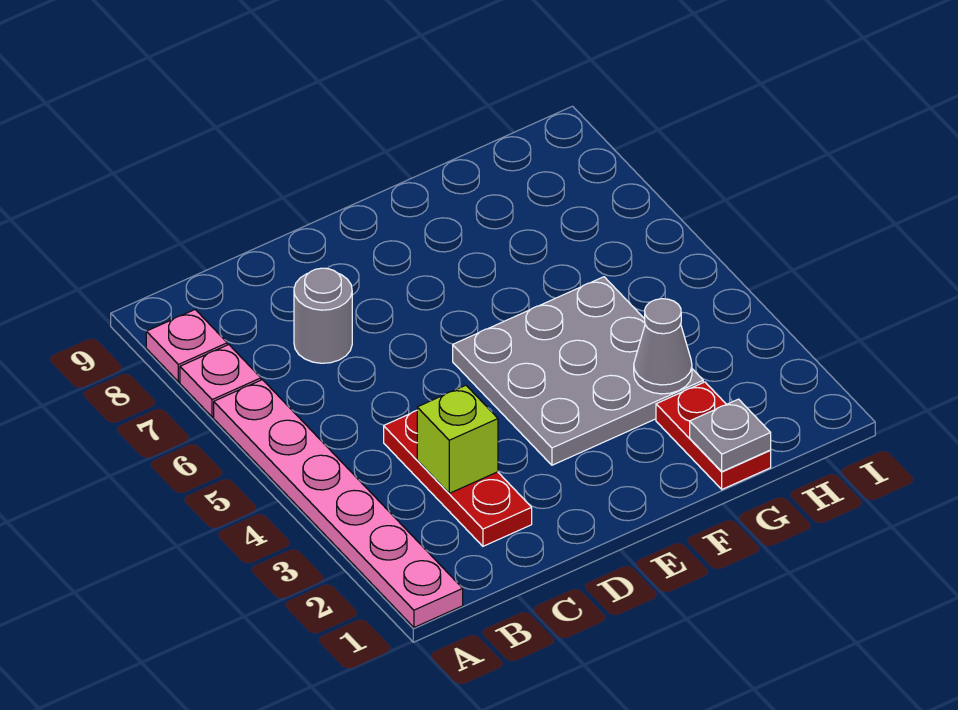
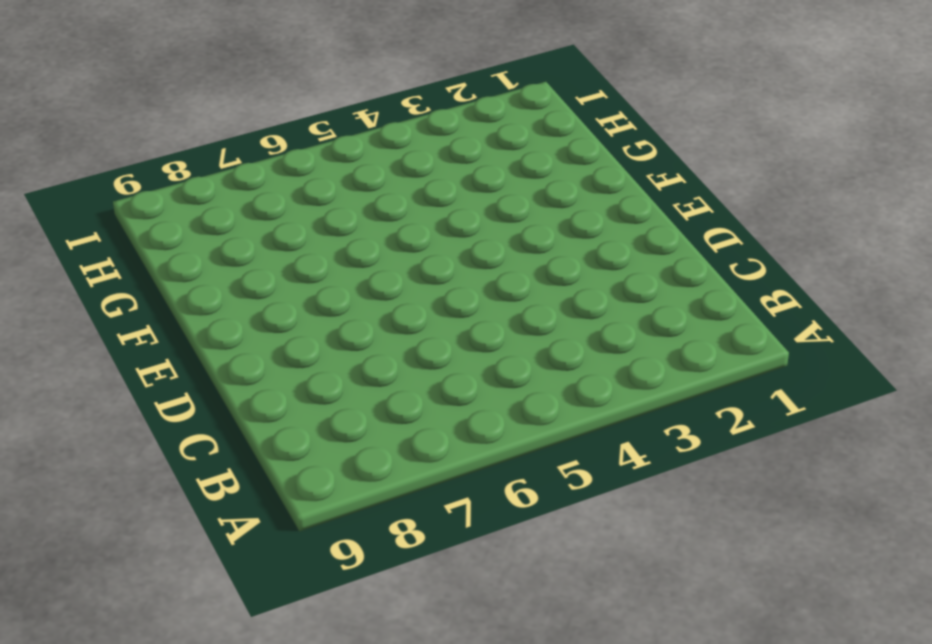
none -> pink 1x6 plate [214,380,463,627]
none -> pink 1x1 plate [180,345,261,417]

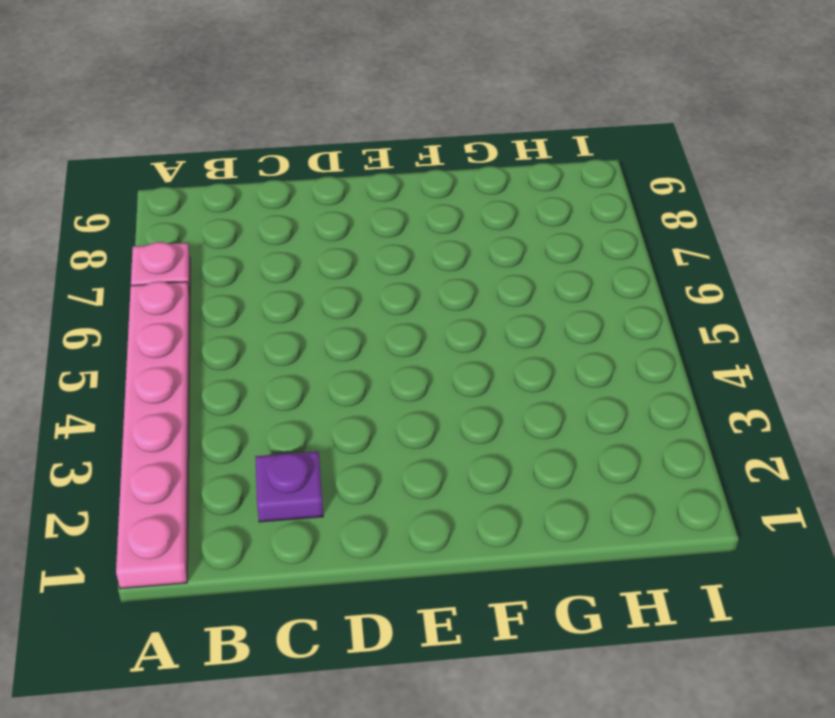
purple 1x1 plate [255,451,323,522] -> red 1x3 plate [384,410,532,546]
none -> pink 1x1 plate [146,310,227,382]
none -> grey 1x1 round brick [294,268,352,363]

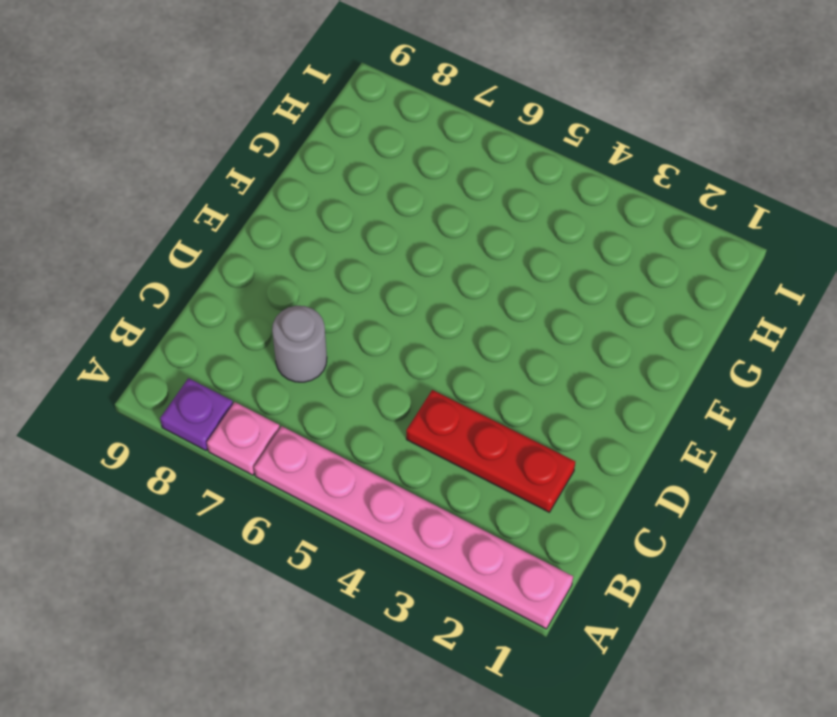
purple 1x1 plate [160,378,233,450] -> pink 1x1 plate [146,310,227,382]
none -> grey 3x3 plate [453,277,703,465]
none -> red 1x2 plate [656,382,771,489]

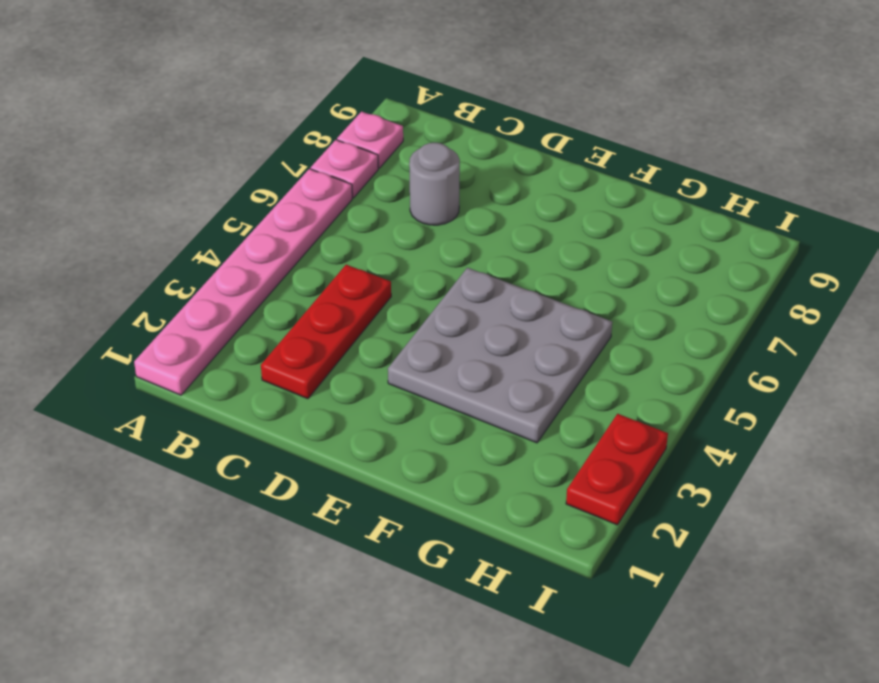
red 1x2 plate [566,414,668,525] -> red 1x2 plate moved to [656,382,771,489]
none -> lime 1x1 brick [417,385,498,493]
none -> grey 1x1 plate [690,399,771,472]

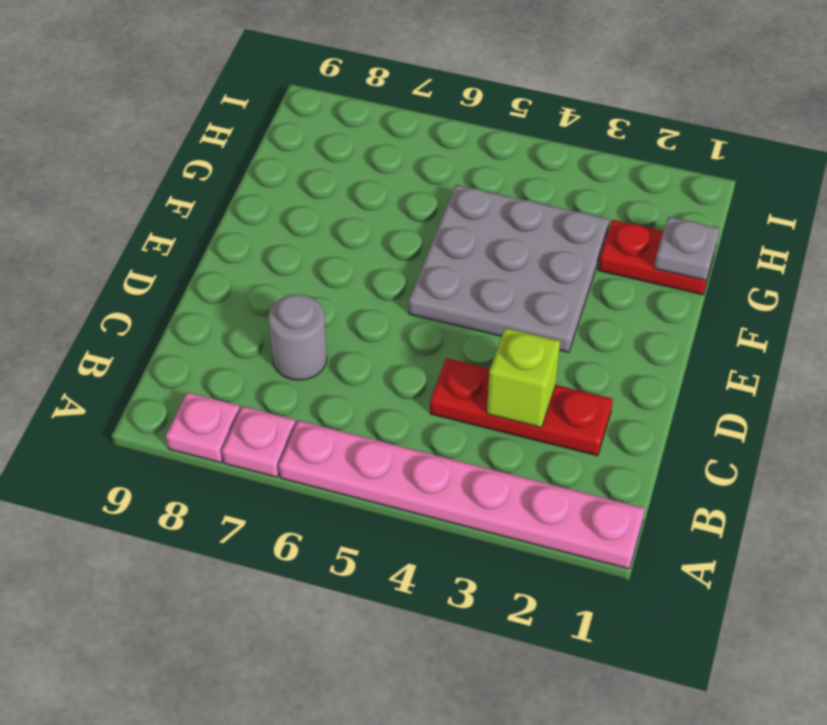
none -> grey 1x1 cone [634,299,692,394]

